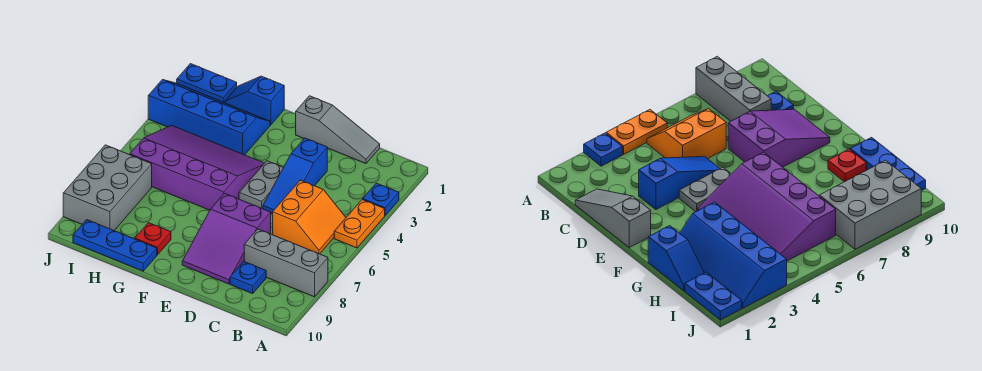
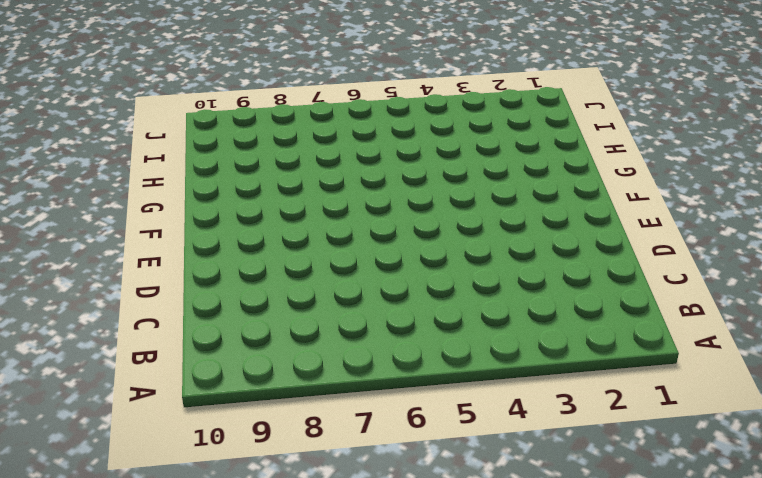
none -> blue 1x1 plate [363,183,399,215]
none -> orange 1x2 plate [334,199,385,248]
none -> grey 1x3 brick [244,229,328,297]

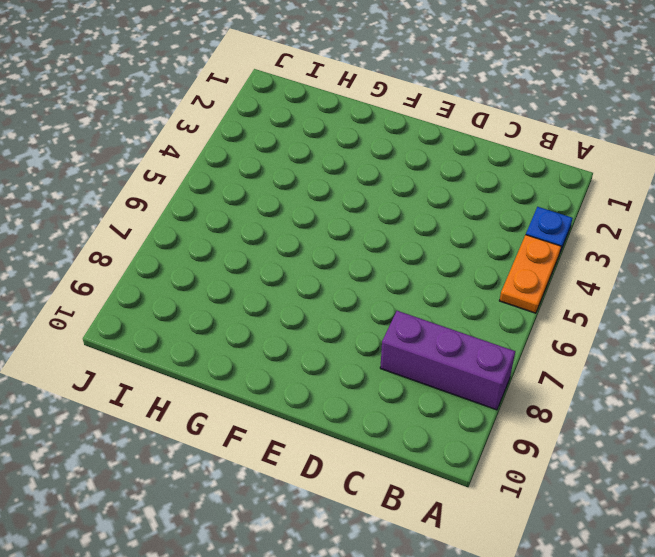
purple 1x3 brick [380,311,515,410] -> grey 1x3 brick [244,229,328,297]
none -> orange 2x2 slope [273,180,346,254]
none -> grey 1x3 slope [296,96,380,164]
none -> blue 1x1 plate [230,261,266,294]

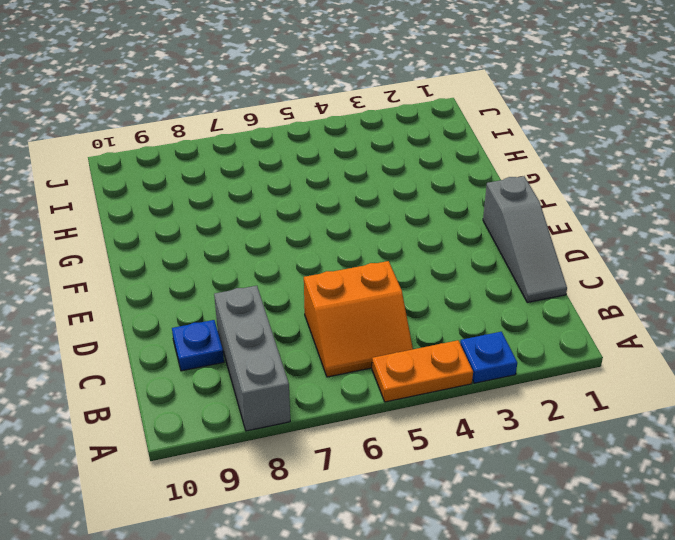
none -> blue 1x3 slope [263,138,327,214]
none -> purple 2x3 slope [182,193,271,284]
none -> grey 1x2 plate [239,161,283,209]

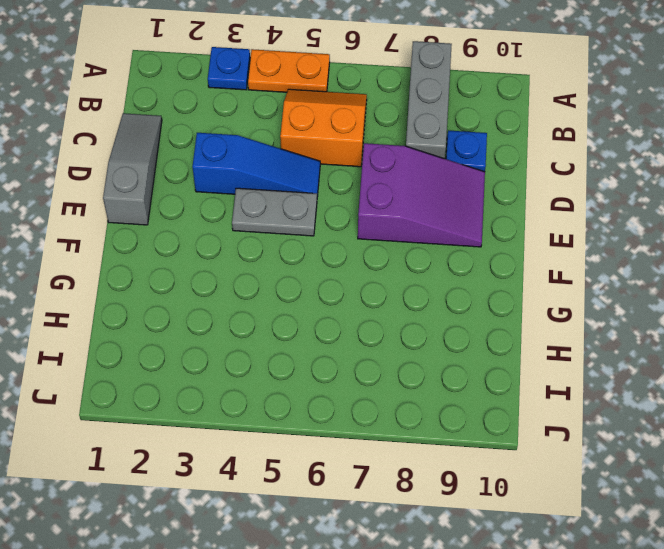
none -> purple 3x4 slope [130,125,264,210]
none -> blue 1x2 slope [224,76,284,125]
none -> blue 2x4 slope [148,80,270,155]

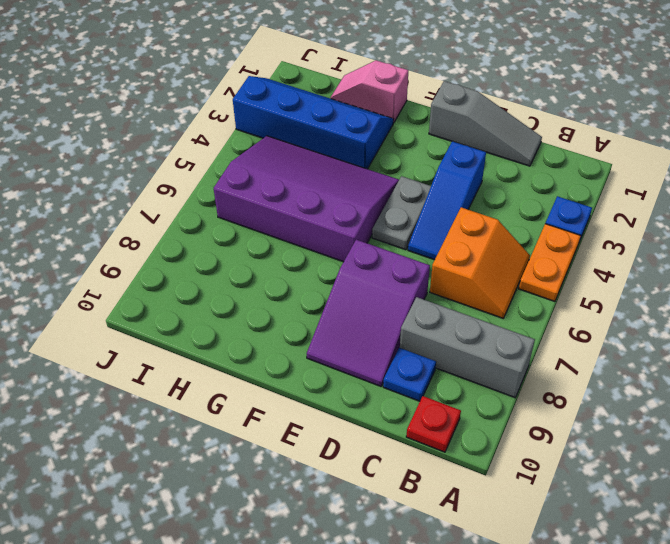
red 1x1 plate [406,396,461,452] -> red 1x1 plate moved to [135,223,171,255]
pink 1x2 slope [331,60,408,123] -> blue 1x2 slope [224,76,284,125]
none -> blue 1x3 plate [73,220,157,271]
none -> blue 1x2 plate [177,64,237,102]
none -> grey 2x3 brick [63,145,152,231]

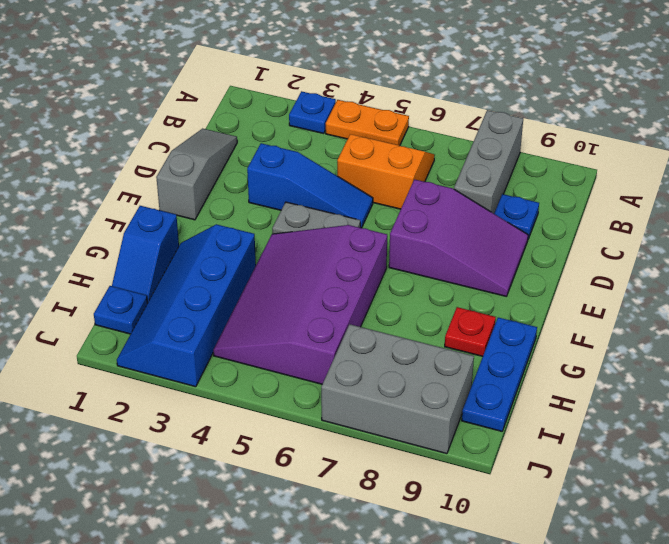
blue 1x1 plate [94,286,148,334] -> blue 1x2 plate [177,64,237,102]

